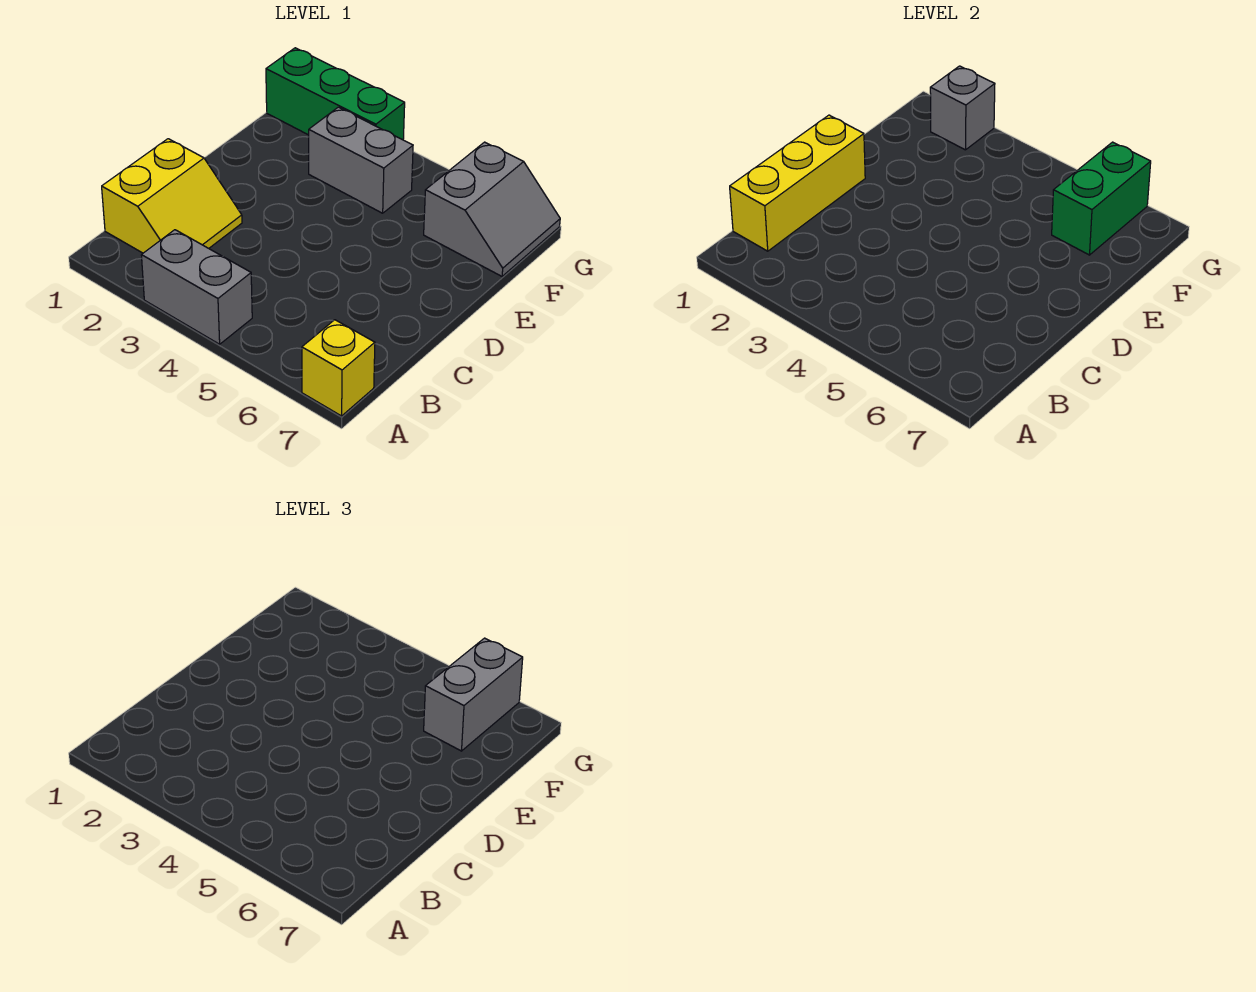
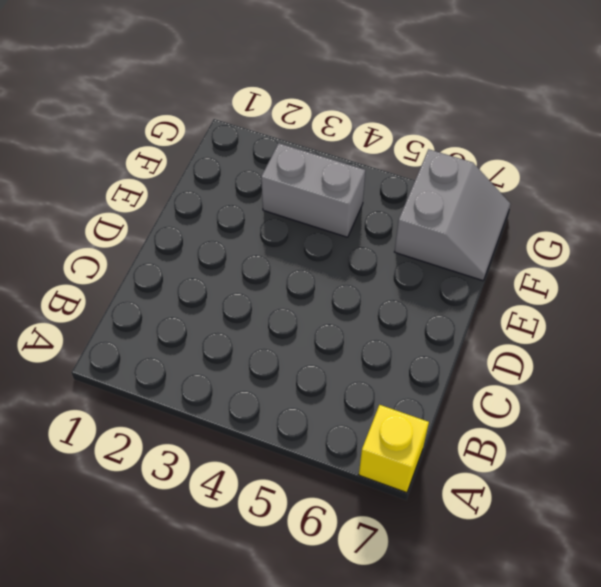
none -> grey 1x2 brick [141,230,252,344]
none -> yellow 2x2 slope [102,139,242,253]

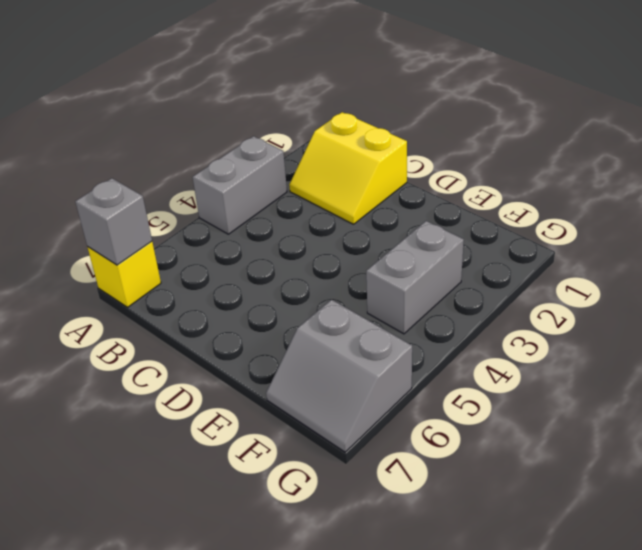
grey 1x1 brick [75,178,152,265] -> grey 1x1 brick moved to [930,66,995,150]
none -> green 1x3 brick [266,48,405,140]
none -> yellow 1x3 brick [730,115,865,251]

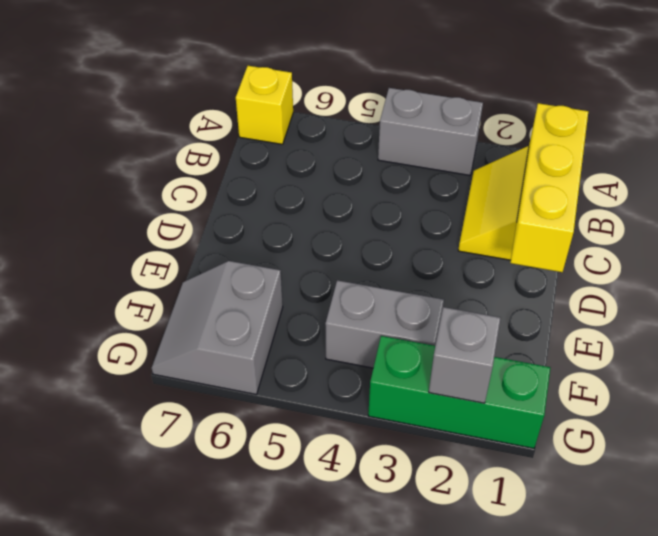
none -> green 1x2 brick [1052,142,1151,255]
none -> grey 1x2 brick [424,638,523,751]

